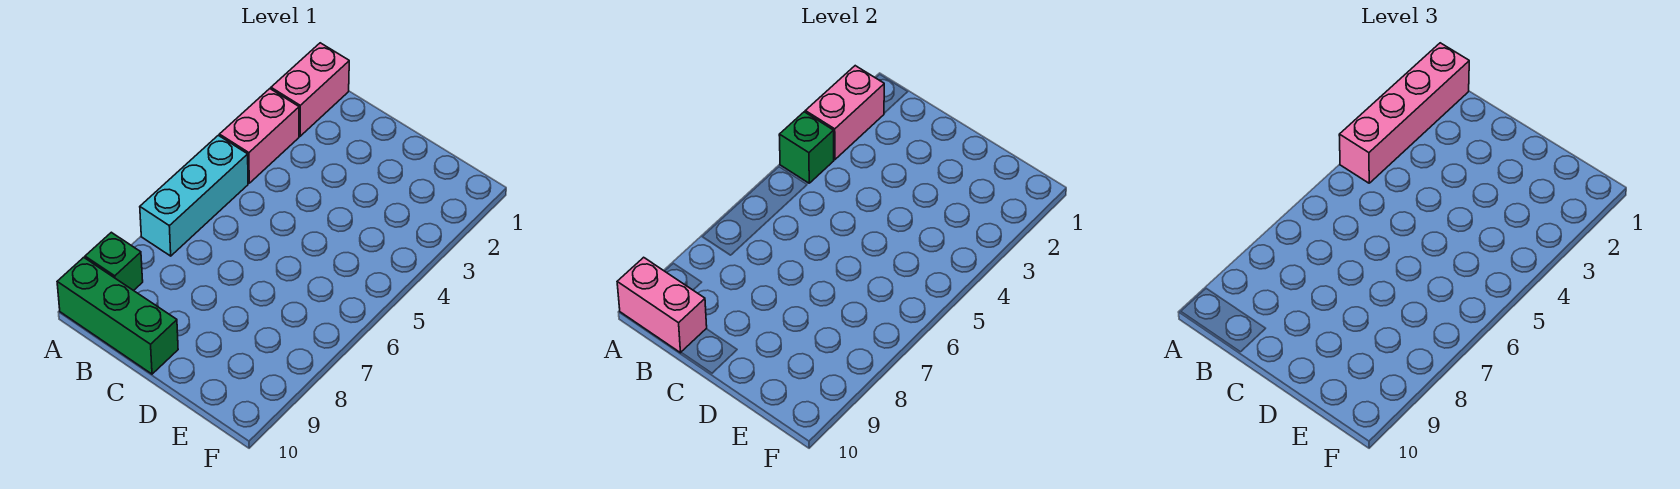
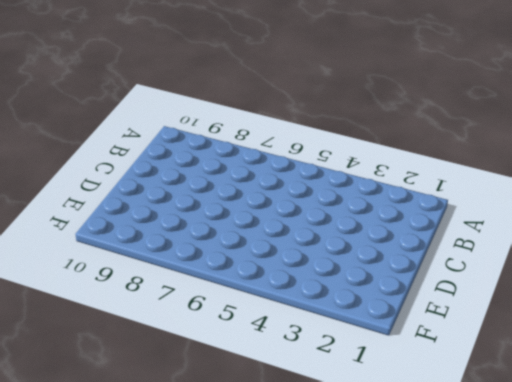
none -> pink 1x2 brick [271,43,349,136]
none -> pink 1x2 brick [219,89,299,183]

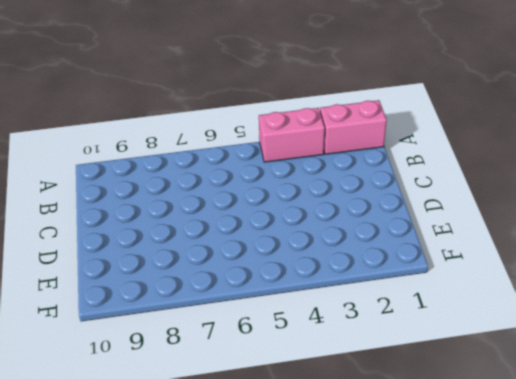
none -> cyan 1x3 brick [140,135,248,256]
none -> green 1x1 brick [85,232,143,291]

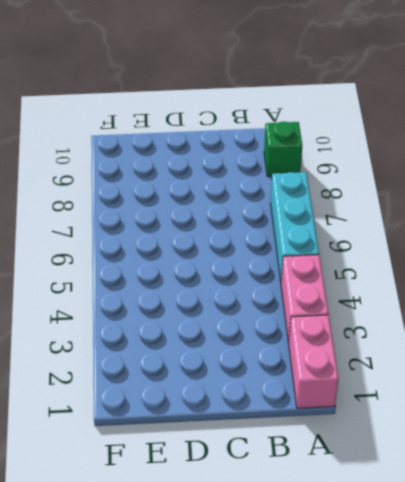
none -> green 1x3 brick [57,257,178,374]
none -> pink 1x2 brick [805,66,884,160]

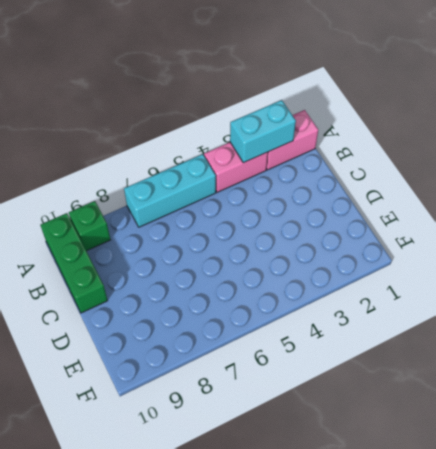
cyan 1x2 brick [230,100,296,163] -> pink 1x2 brick [805,66,884,160]
none -> green 1x1 brick [779,112,834,183]
none -> pink 1x2 brick [617,257,707,353]

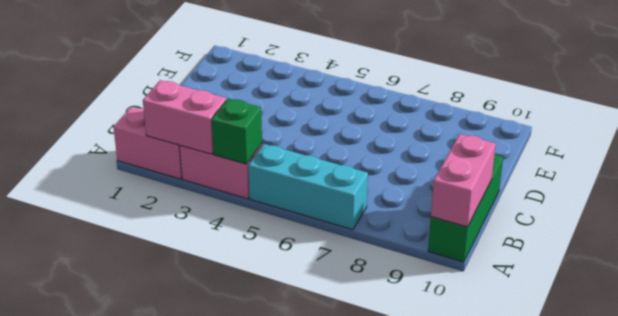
none -> green 1x1 brick [85,232,143,291]
none -> pink 1x4 brick [1339,43,1469,183]

